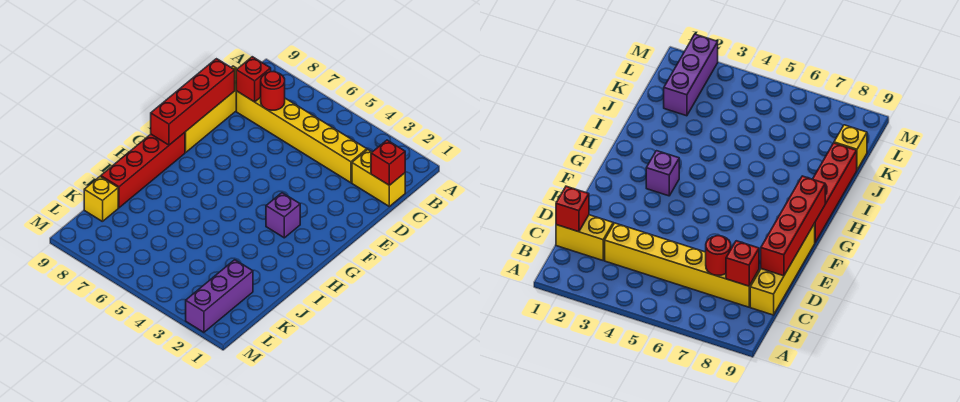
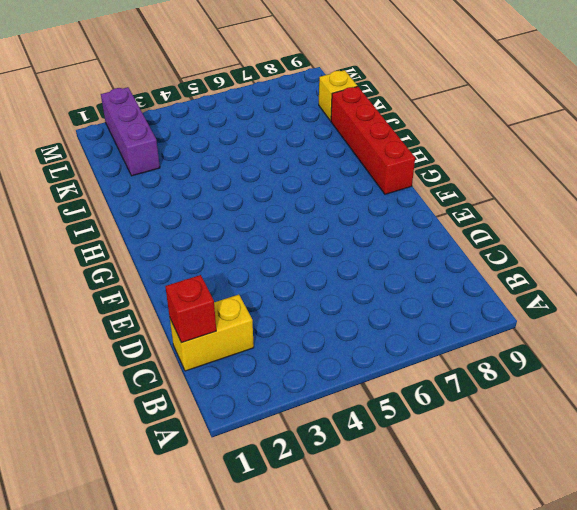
none -> yellow 1x6 brick [236,91,367,183]
none -> yellow 1x4 brick [185,66,237,153]

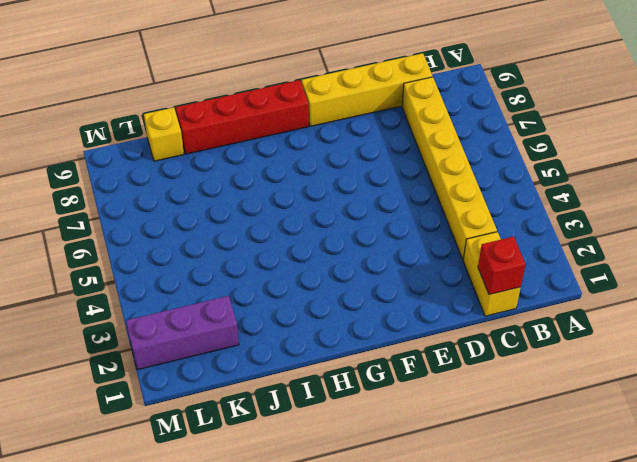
none -> purple 1x1 brick [266,193,300,238]
none -> red 1x1 round brick [261,72,285,110]

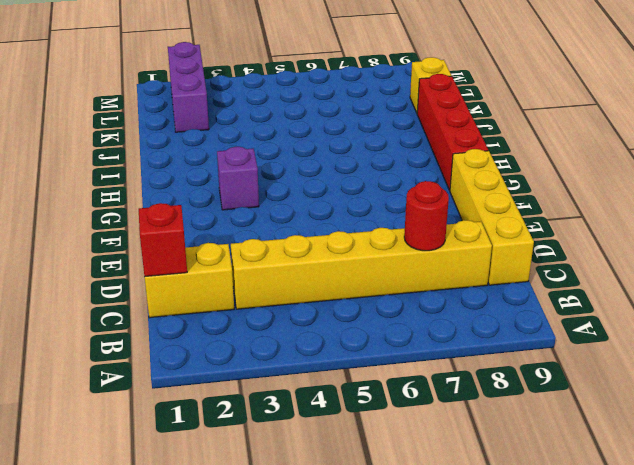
none -> red 1x1 brick [236,57,271,102]
none -> red 1x4 brick [151,59,235,145]

